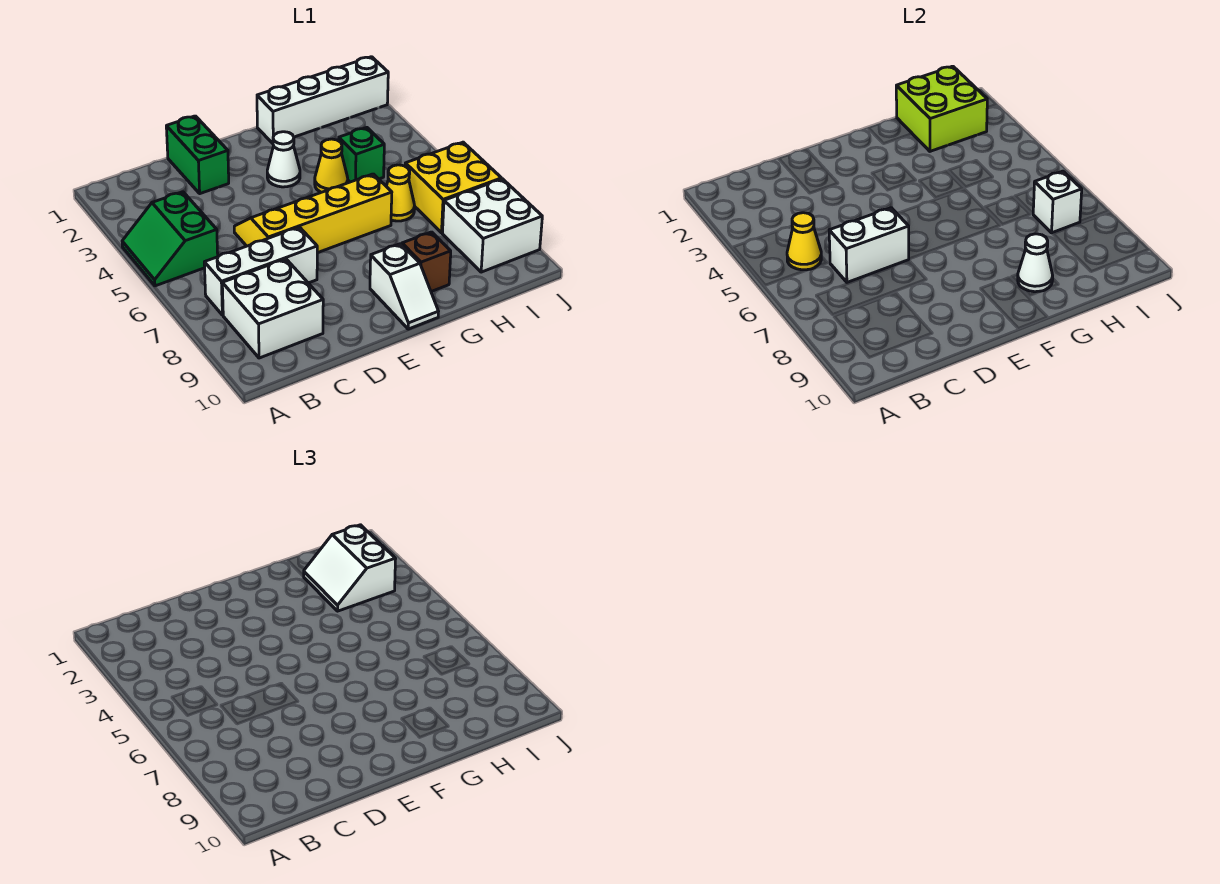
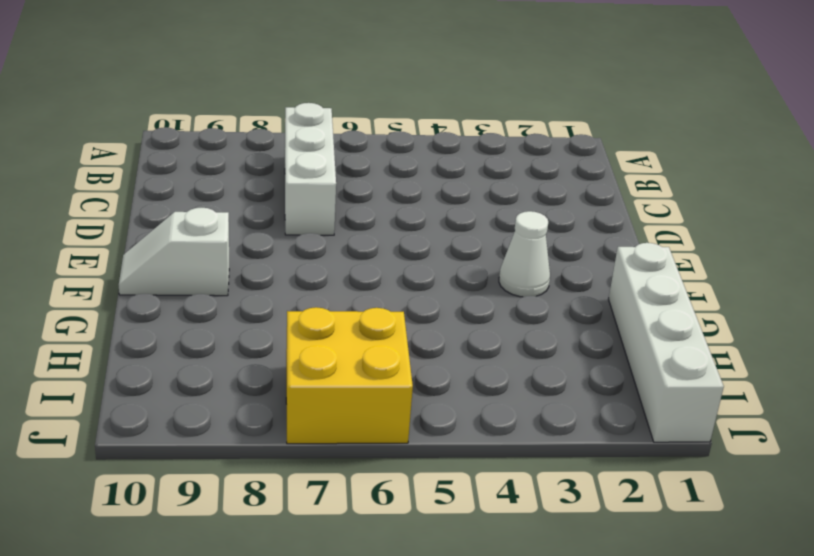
none -> green 2x2 slope [122,192,218,286]
none -> white 2x2 brick [222,259,323,358]
none -> green 1x2 brick [166,116,229,194]

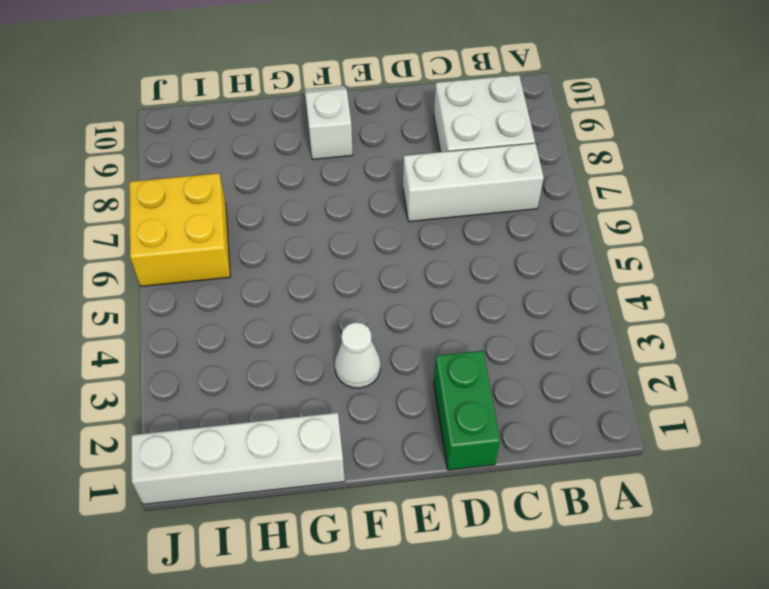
none -> green 2x2 slope [122,192,218,286]
none -> yellow 2x4 slope [234,174,392,253]
none -> yellow 1x1 cone [315,139,348,192]

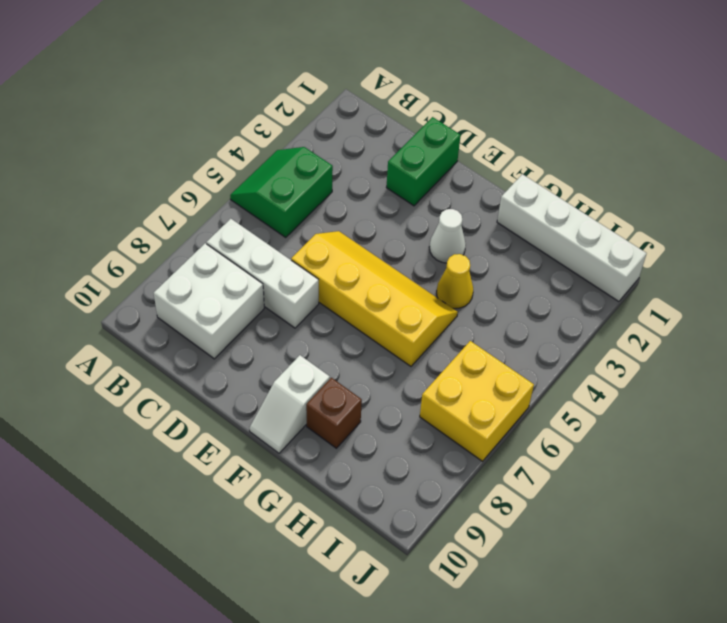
none -> green 1x1 brick [339,128,384,182]
none -> yellow 1x1 cone [386,165,415,221]
none -> white 2x2 brick [442,179,542,272]

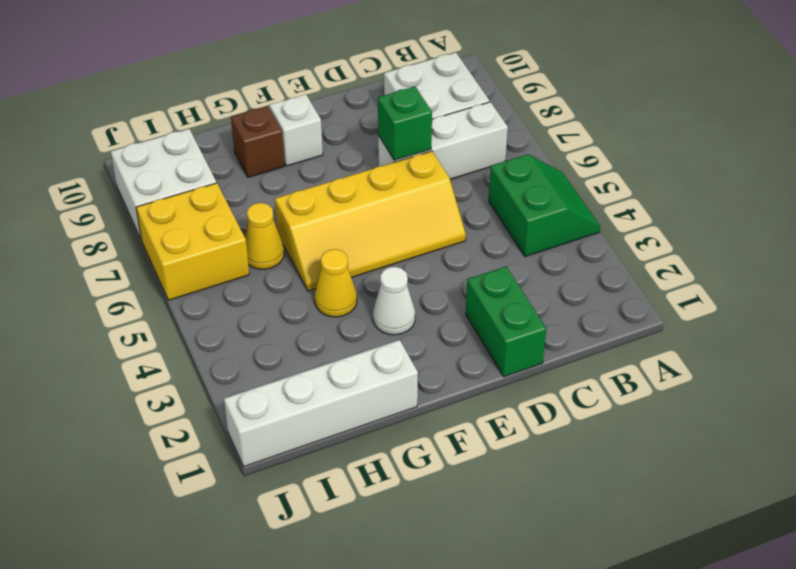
green 1x1 brick [378,87,432,160] -> green 1x1 brick moved to [339,128,384,182]
none -> yellow 1x1 cone [787,213,821,270]
none -> white 1x2 brick [829,208,909,282]
none -> white 1x1 cone [1018,234,1053,292]

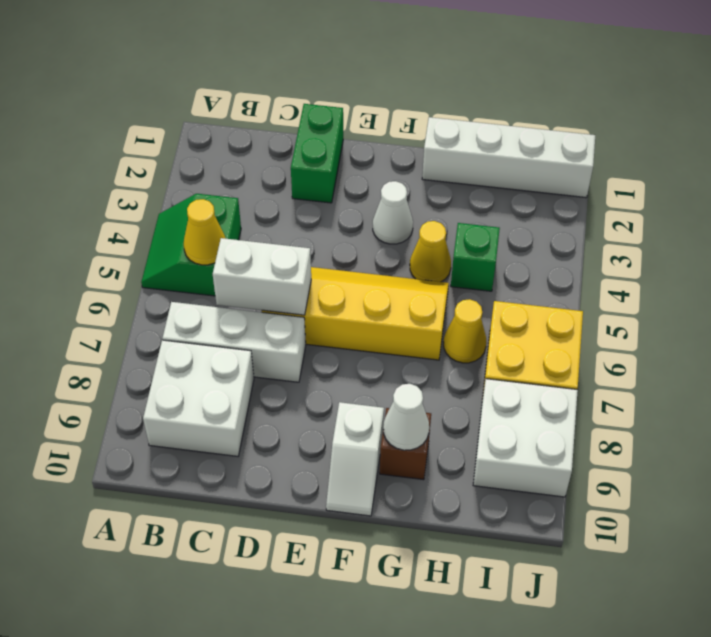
none -> lime 2x2 brick [896,66,987,151]
none -> white 1x1 brick [1033,171,1082,233]
none -> white 2x2 slope [304,525,396,611]

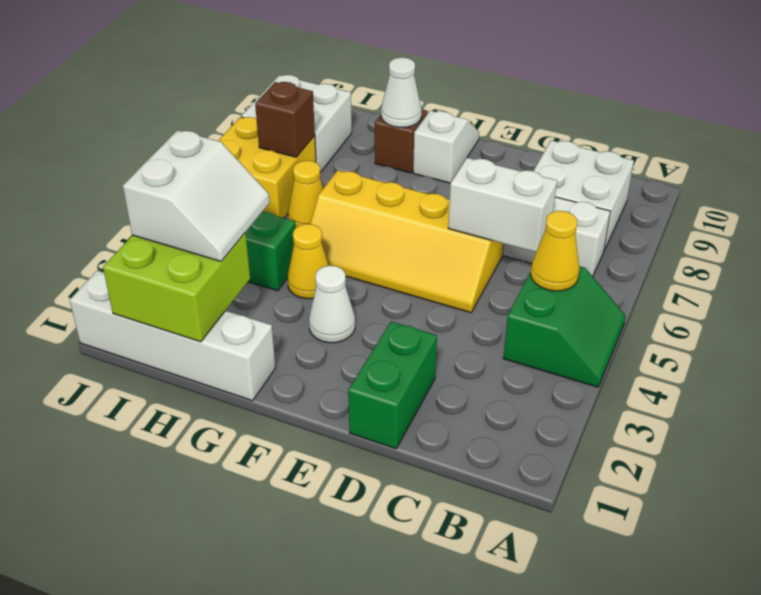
brown 1x1 brick [255,82,315,157] -> white 1x1 brick [1033,171,1082,233]

